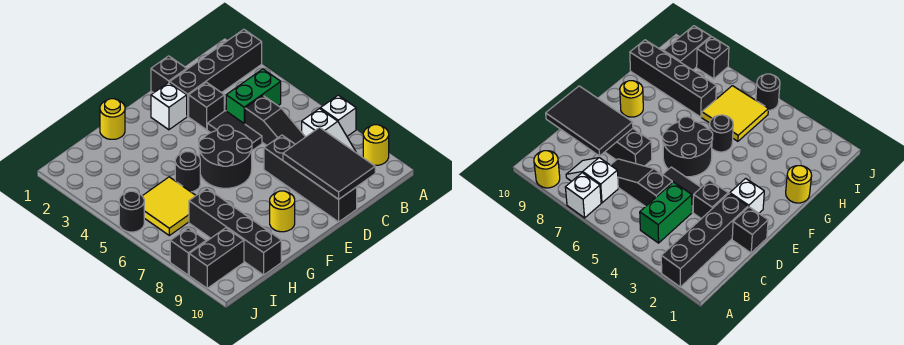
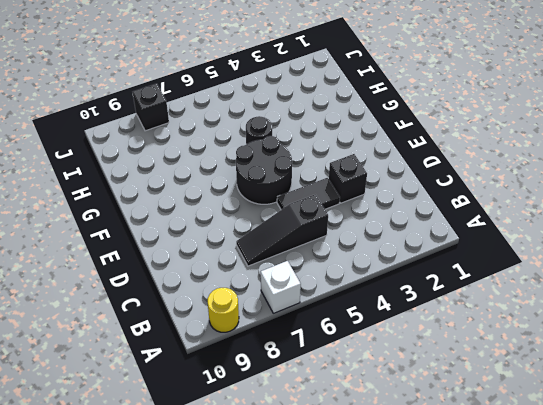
none -> black 1x4 brick [170,29,262,116]
none -> green 1x2 brick [226,69,281,124]
none -> white 1x2 slope [302,109,356,152]

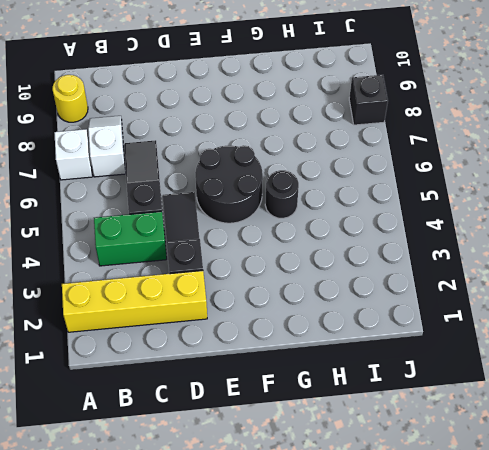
yellow 1x4 brick [62,271,207,332] -> black 1x4 brick [170,29,262,116]
none -> black 1x1 brick [151,56,187,93]
none -> black 1x4 brick [264,135,357,222]
none -> white 1x1 brick [151,82,187,130]

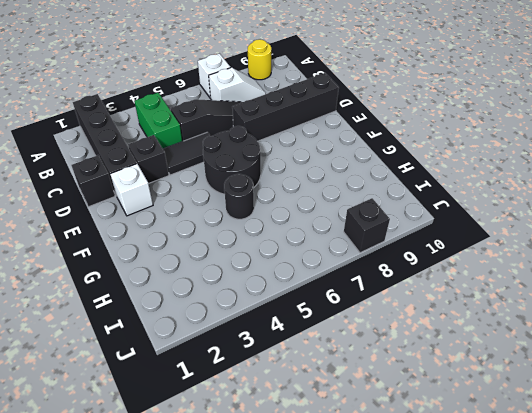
none -> yellow 1x1 round brick [270,191,295,232]
none -> yellow 1x1 round brick [100,99,125,139]
none -> yellow 2x2 tile [143,177,196,235]

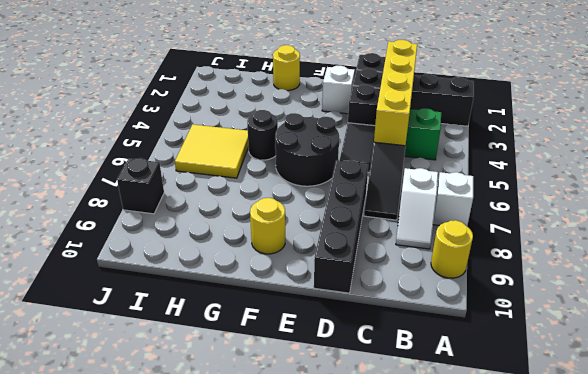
yellow 1x4 brick [374,40,417,146] -> none
none -> black 1x4 brick [189,188,281,275]
none -> black 1x2 brick [189,228,244,288]
none -> black 1x1 round brick [119,191,144,232]

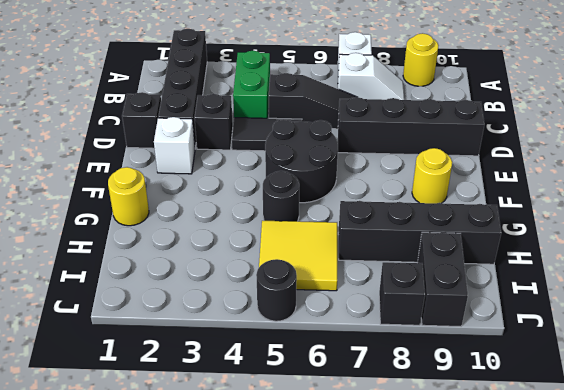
none -> black 2x3 tile [283,127,375,199]

